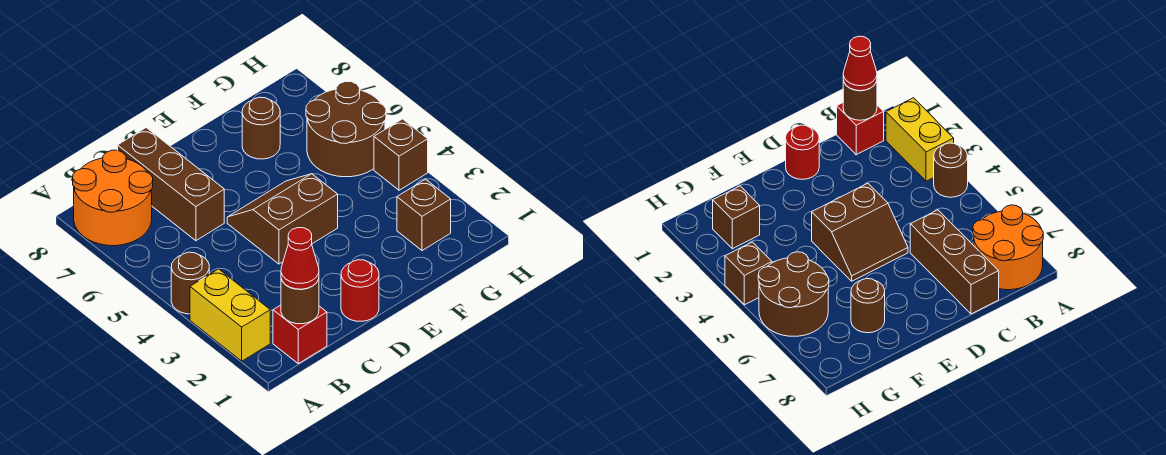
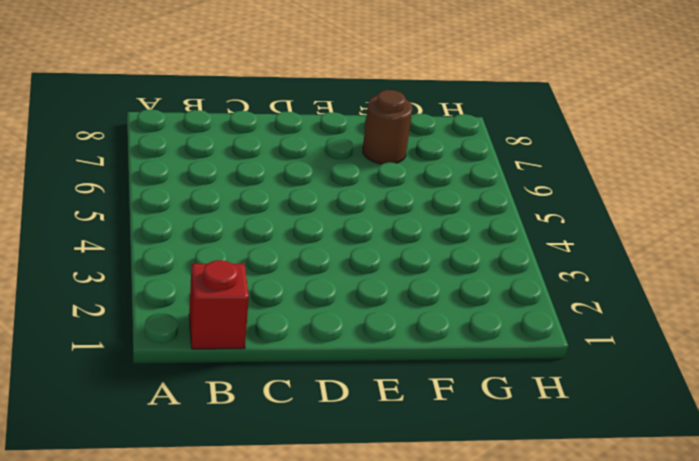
none -> yellow 1x2 brick [190,269,270,361]
none -> brown 1x1 round brick [171,252,209,314]
none -> orange 2x2 round brick [73,150,153,246]

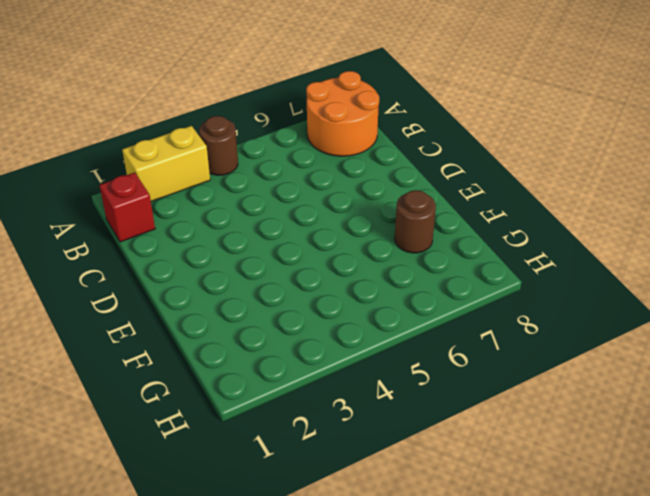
none -> brown 1x3 brick [118,128,224,241]
none -> red 1x1 round brick [341,260,379,321]
none -> brown 2x2 slope [227,174,338,264]

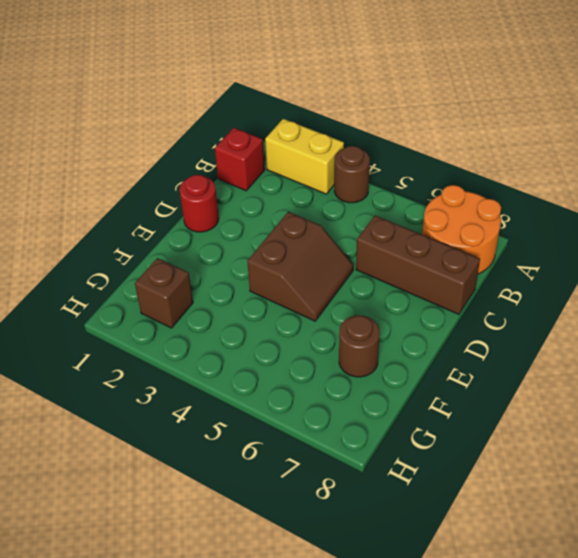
none -> brown 2x2 round brick [306,81,386,177]
none -> brown 1x1 brick [374,119,428,190]
none -> brown 1x1 round brick [281,279,319,324]

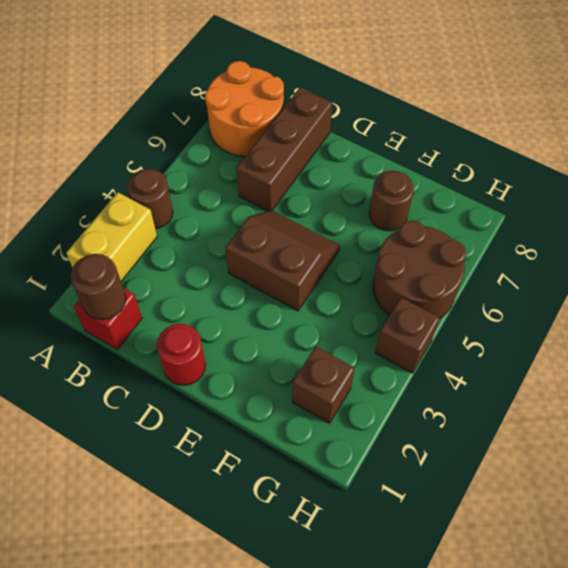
none -> red 1x1 cone [281,228,319,289]

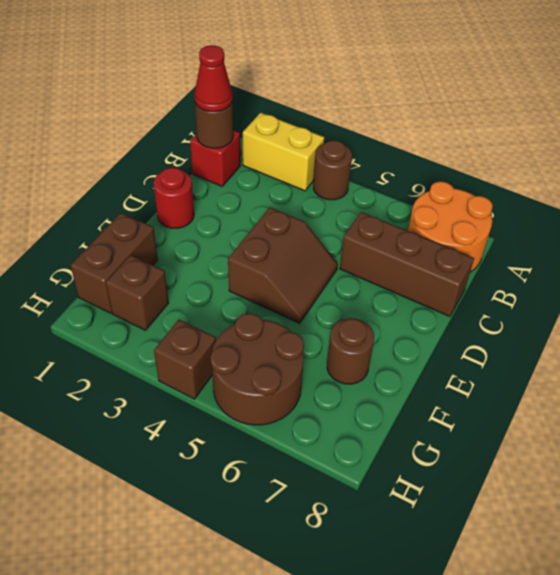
brown 1x2 brick [70,213,158,313] -> none

